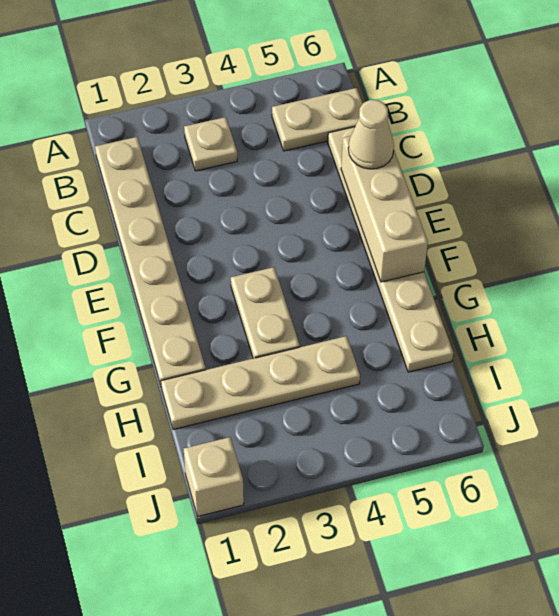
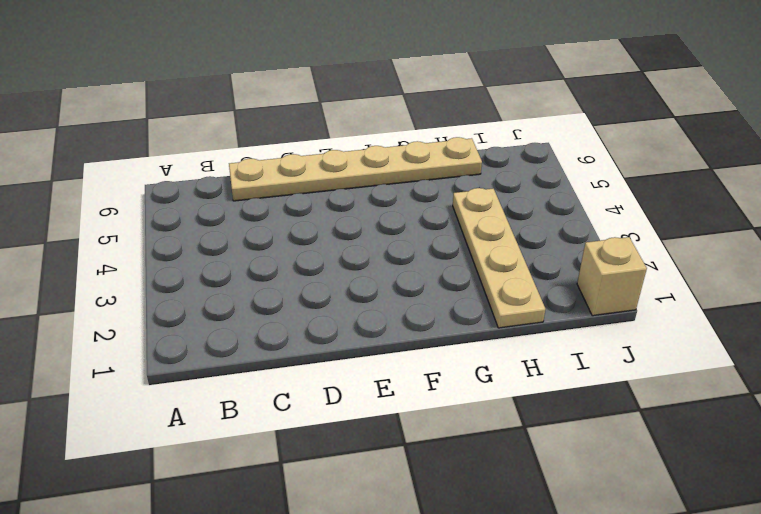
none -> tan 1x6 plate [95,137,206,385]
none -> tan 1x1 plate [184,117,237,171]

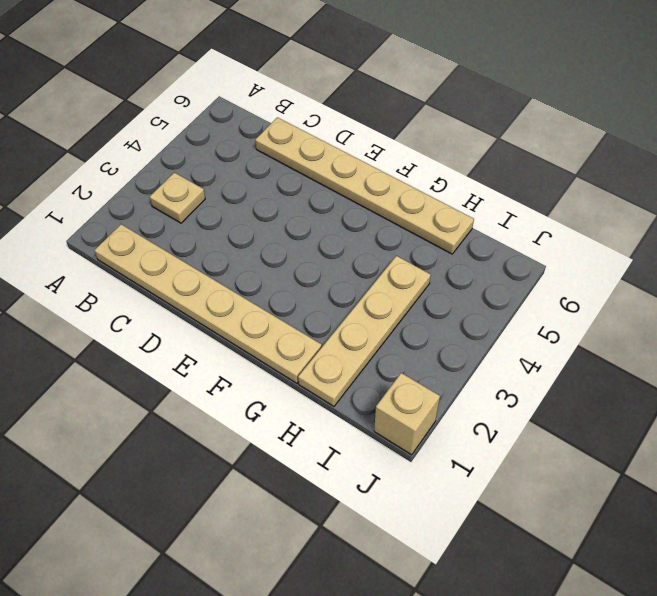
none -> tan 1x2 plate [272,88,363,151]
none -> tan 1x2 plate [231,267,300,358]

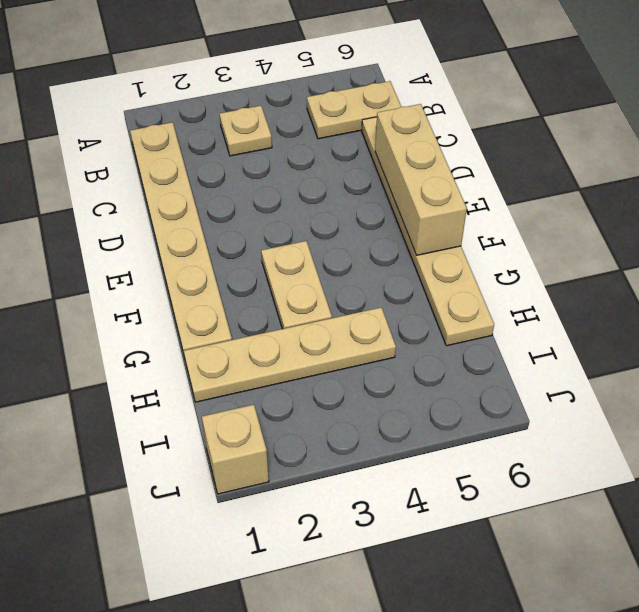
none -> tan 1x1 cone [348,100,394,169]

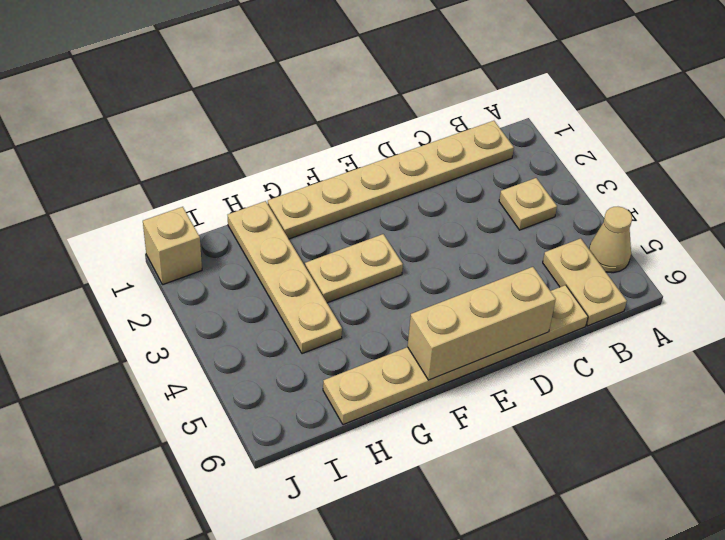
tan 1x1 cone [589,207,632,273] -> tan 1x1 cone moved to [348,100,394,169]

